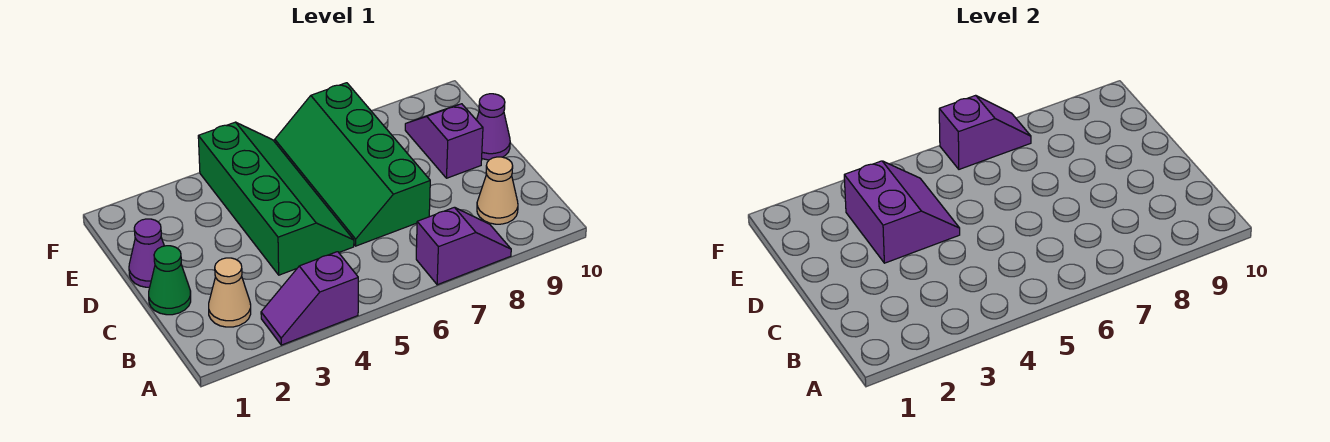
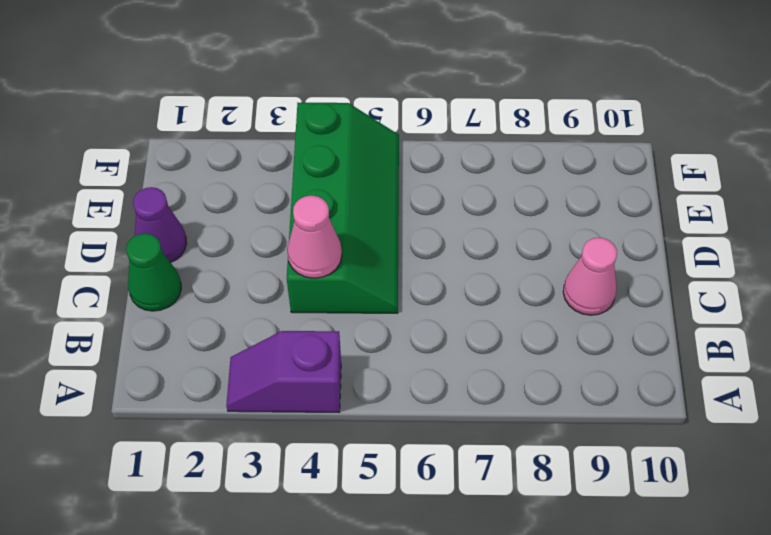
pink 1x1 cone [287,195,342,278] -> none
pink 1x1 cone [563,238,617,315] -> none
none -> purple 1x2 slope [416,207,511,285]
none -> tan 1x1 cone [209,258,251,327]
none -> tan 1x1 cone [477,157,518,224]

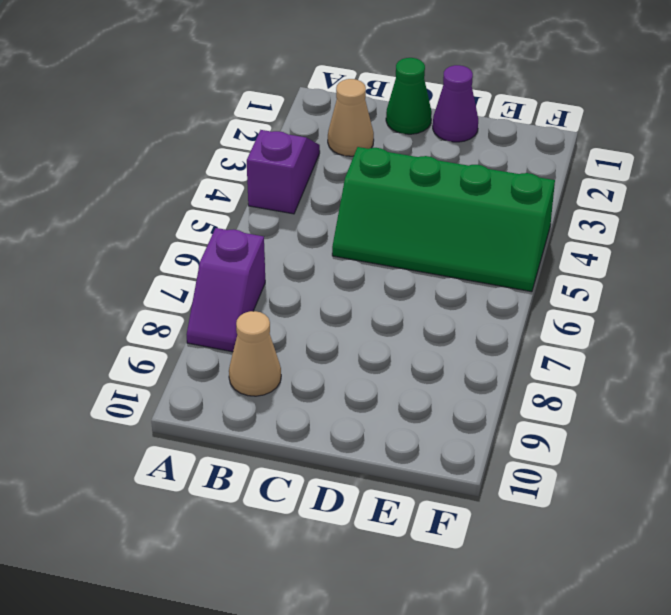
none -> green 2x4 slope [275,83,430,246]
none -> purple 1x2 slope [405,104,483,178]
none -> purple 1x1 cone [477,94,510,160]

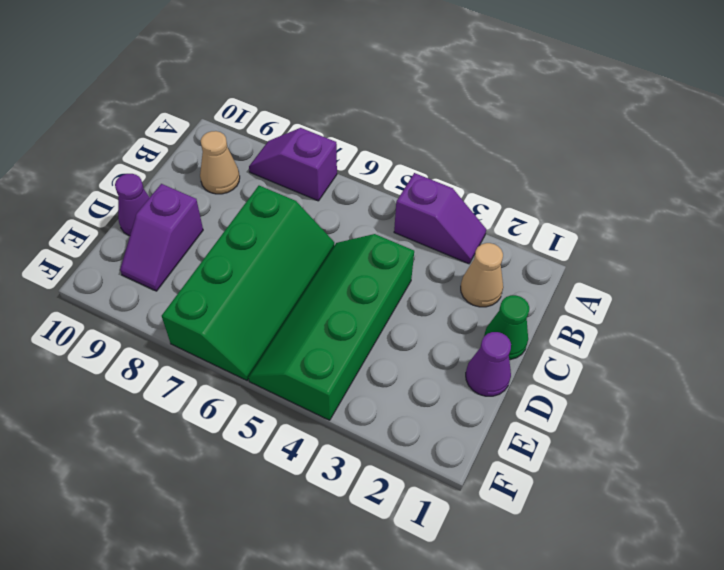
none -> purple 2x2 slope [844,161,960,263]
none -> purple 1x2 slope [939,95,1031,169]

